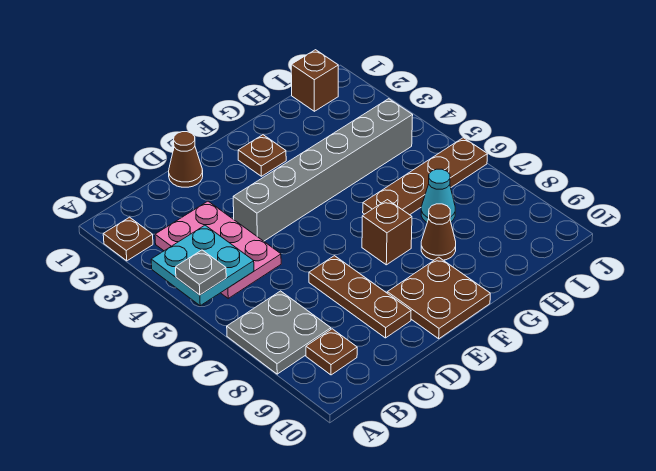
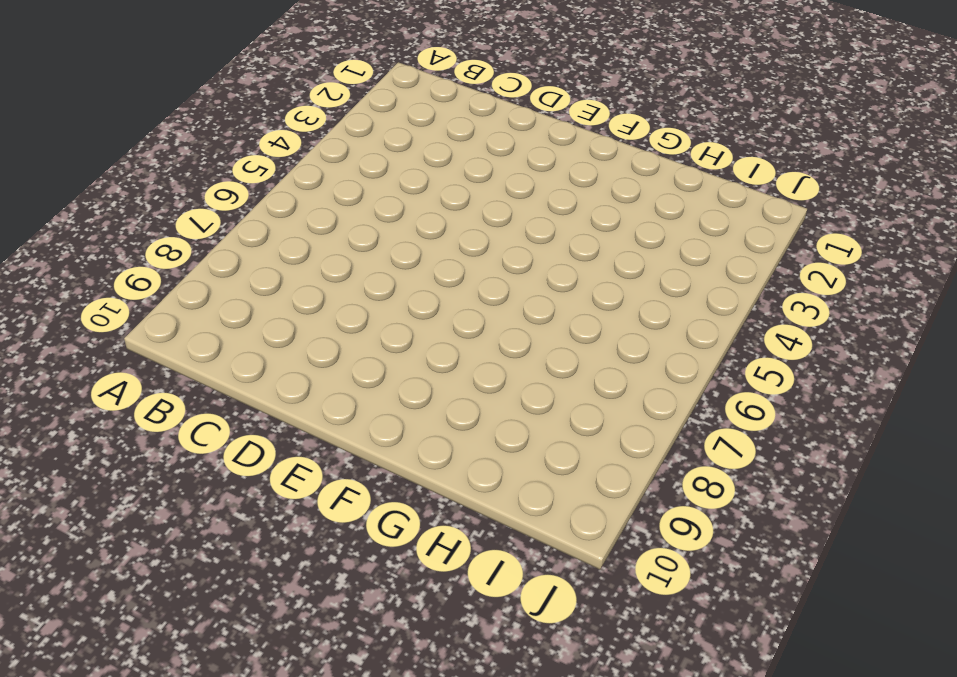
none -> brown 1x1 plate [103,217,153,261]
none -> grey 2x2 plate [227,291,331,374]
none -> pink 2x3 plate [155,201,281,298]

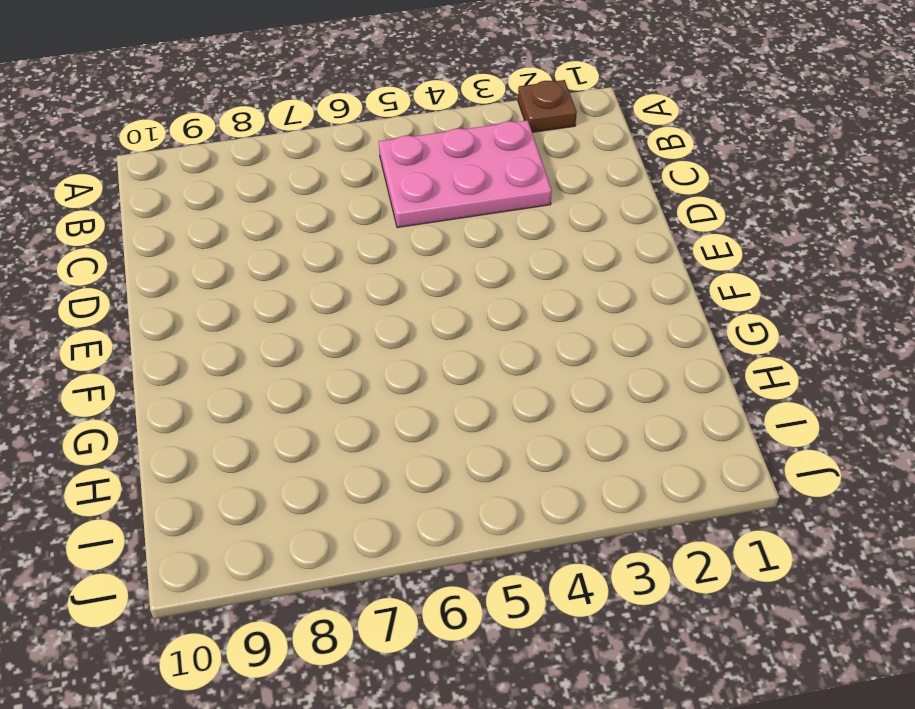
none -> grey 2x2 plate [227,291,331,374]
none -> brown 1x1 plate [306,329,357,375]
none -> brown 1x1 cone [169,132,203,187]

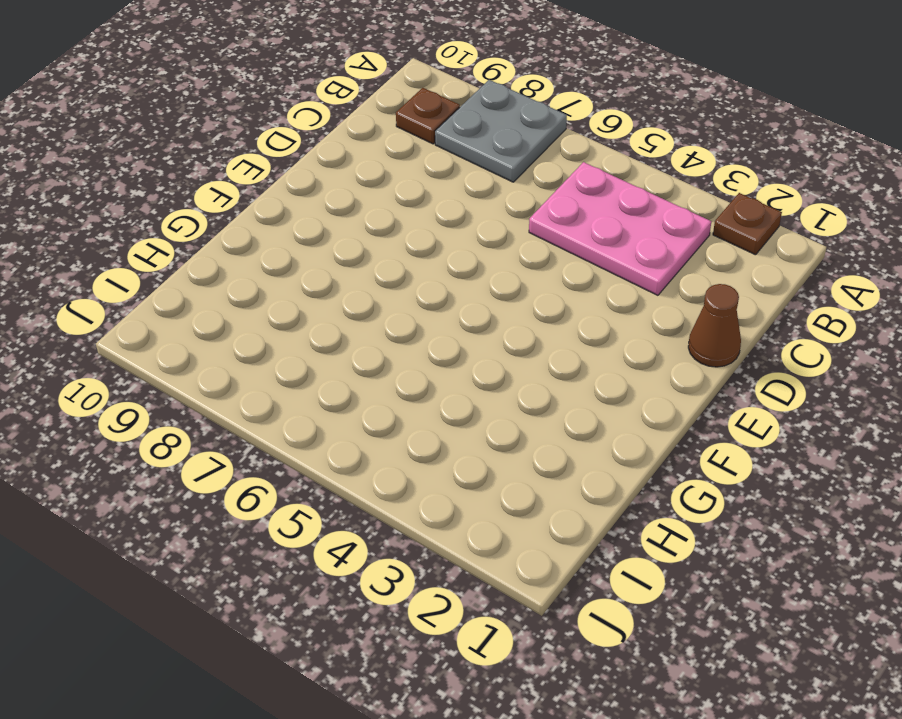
none -> grey 1x6 brick [233,99,413,241]
none -> brown 1x3 plate [309,256,411,338]
none -> brown 2x2 plate [387,257,490,339]

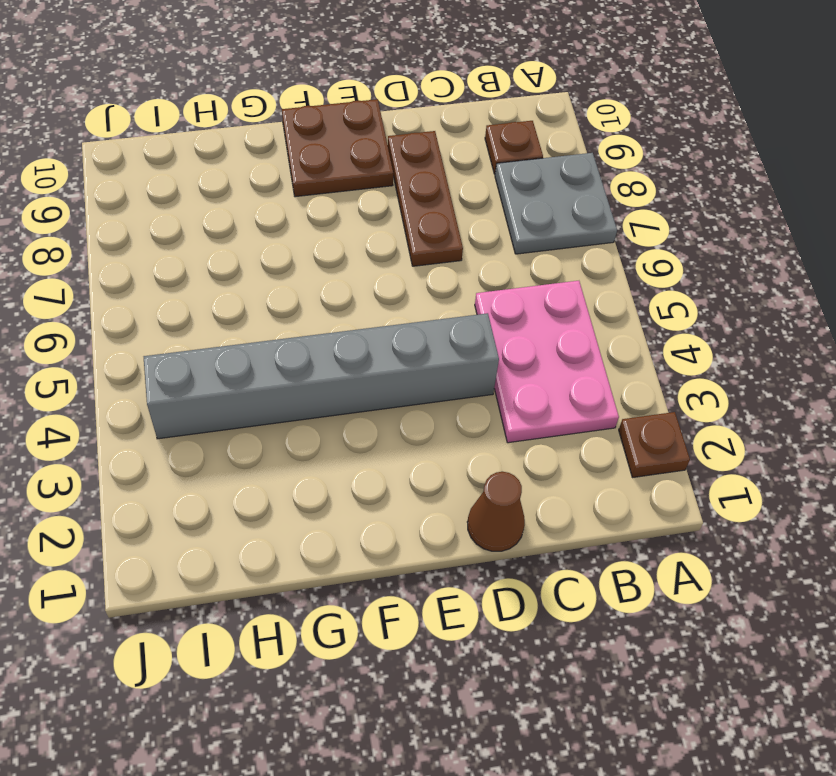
none -> brown 1x1 plate [238,135,286,176]
none -> brown 1x1 brick [362,200,412,265]
none -> brown 1x4 plate [363,138,487,215]

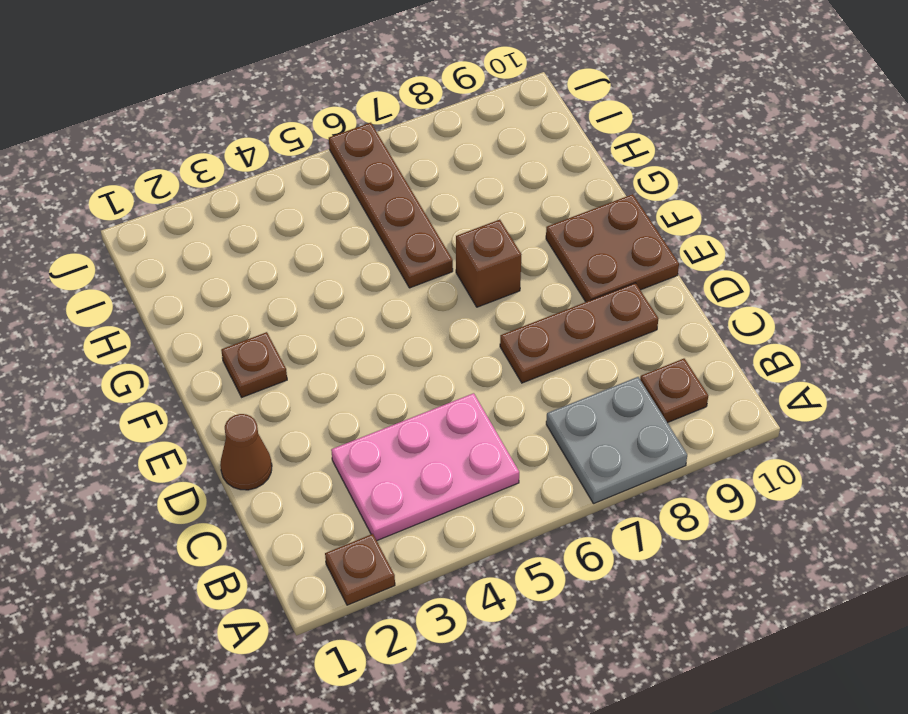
none -> grey 1x6 brick [233,99,413,241]
none -> brown 1x1 cone [421,204,456,260]
none -> cyan 1x1 cone [421,169,455,222]

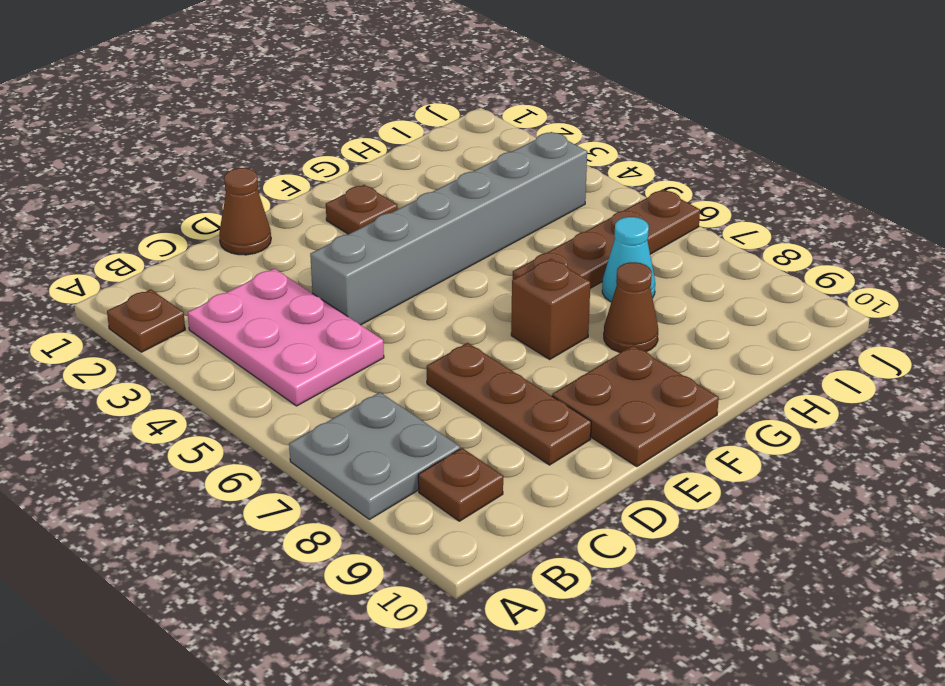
none -> brown 1x1 brick [291,50,338,111]
none -> cyan 2x2 plate [151,225,254,306]
none -> grey 1x1 plate [176,250,226,295]

